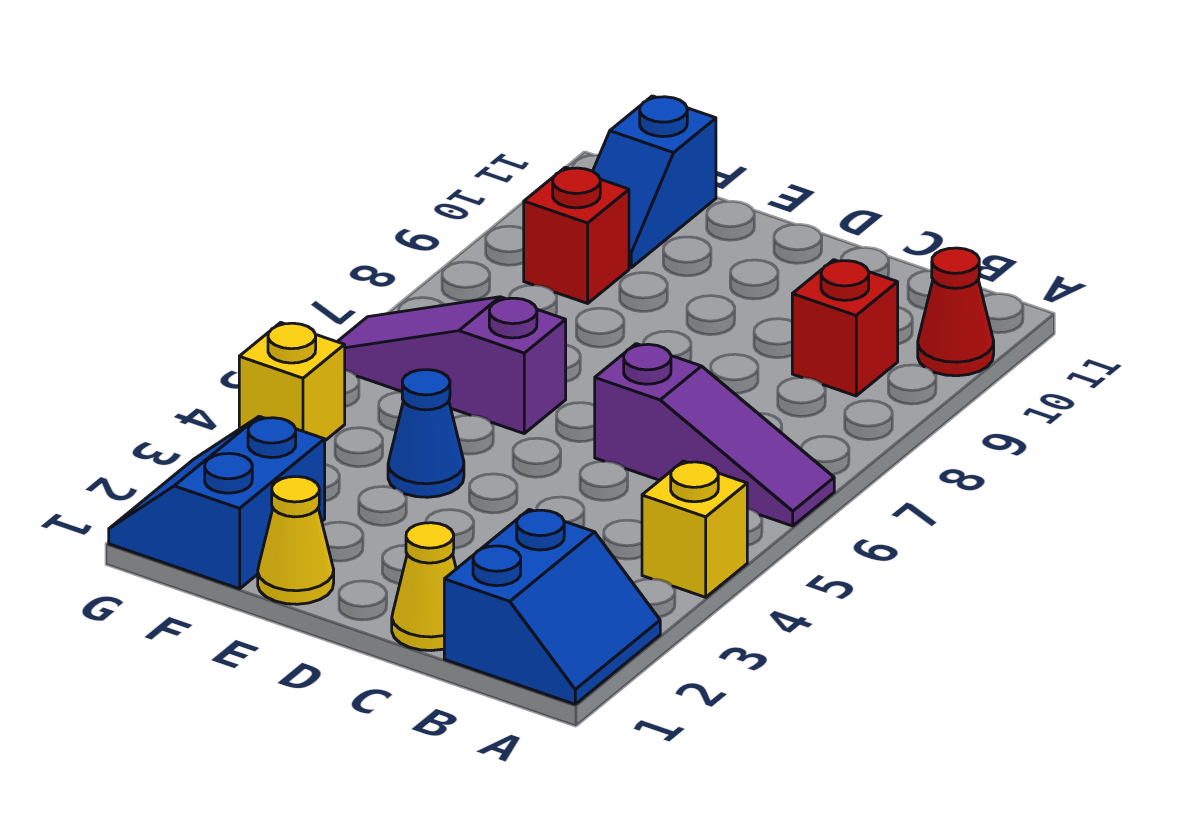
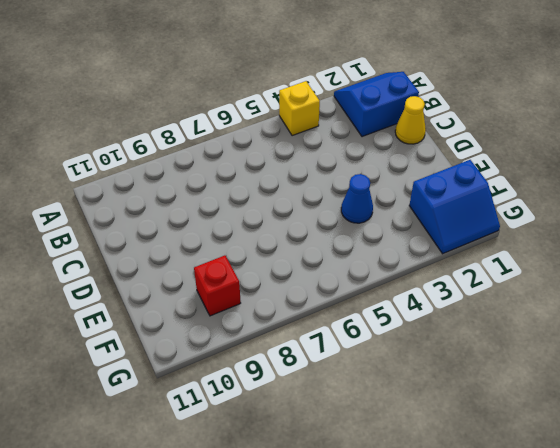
none -> purple 1x3 slope [595,344,834,526]
none -> red 1x1 cone [918,248,994,376]
none -> red 1x1 brick [792,260,898,396]

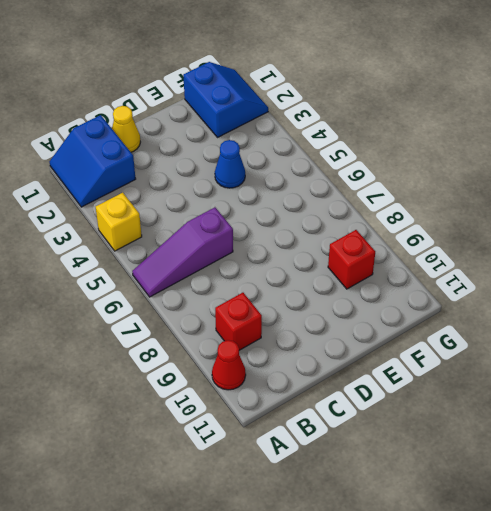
none -> yellow 1x1 cone [258,477,334,604]
none -> purple 1x3 slope [337,297,566,433]
none -> blue 1x2 slope [593,96,716,268]

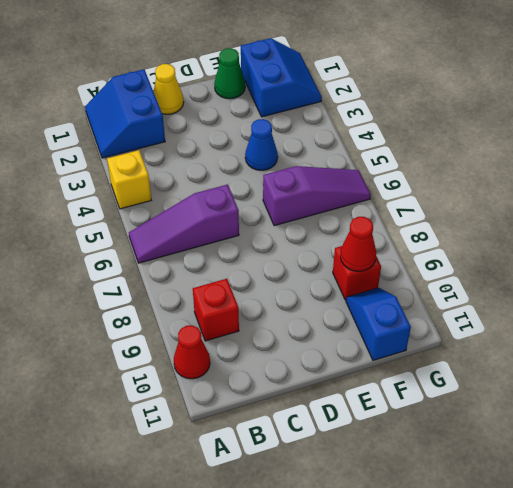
green 1x1 cone [214,48,245,99] -> yellow 1x1 cone [258,477,334,604]
red 1x1 cone [340,217,376,271] -> none
none -> yellow 1x1 brick [239,322,345,440]

